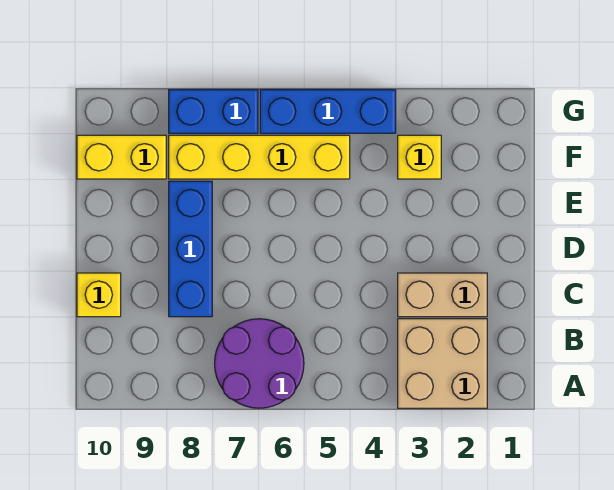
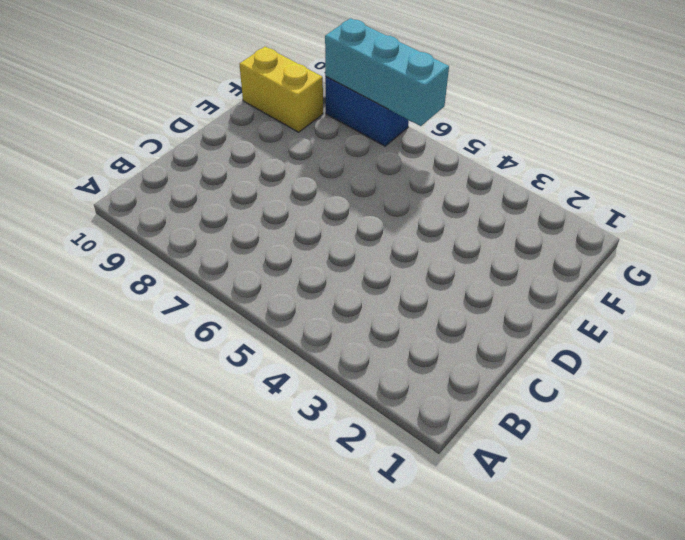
cyan 1x3 brick [325,18,449,126] -> none
none -> tan 2x2 brick [398,319,487,408]
none -> purple 2x2 round brick [215,319,304,408]

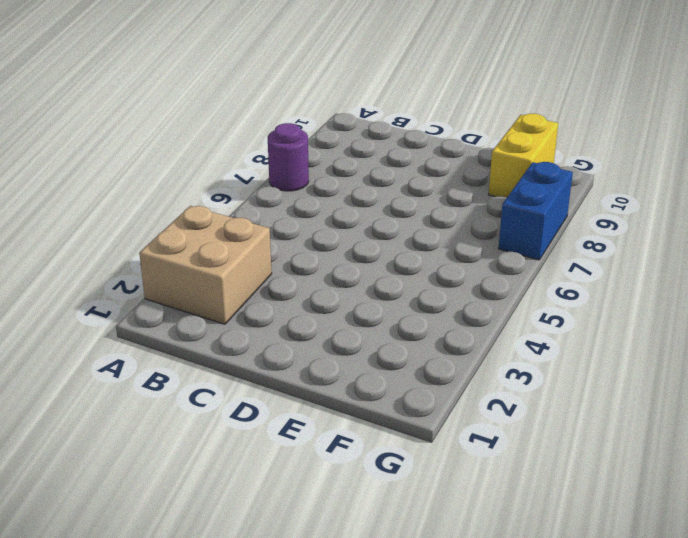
purple 1x1 round brick [268,123,309,191] -> purple 2x2 round brick [215,319,304,408]
none -> tan 1x2 brick [398,273,487,317]
none -> blue 1x3 brick [169,181,212,317]

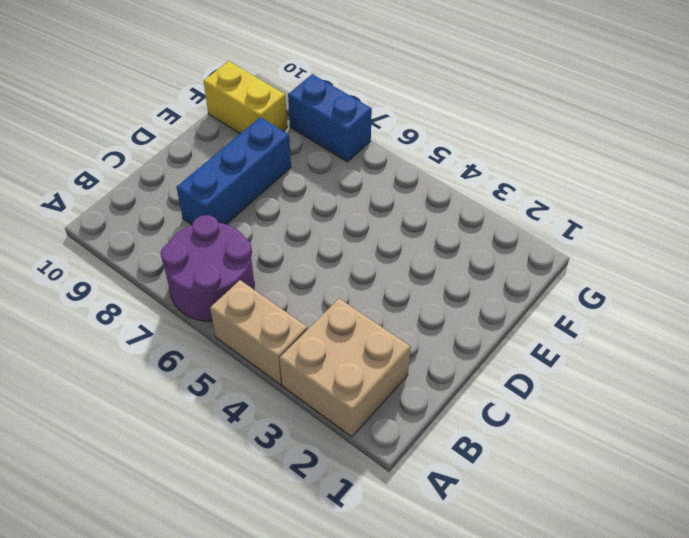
tan 1x2 brick [210,280,308,385] -> tan 1x2 brick moved to [398,273,487,317]
none -> yellow 1x1 brick [77,273,121,317]
none -> yellow 1x1 brick [398,135,441,179]

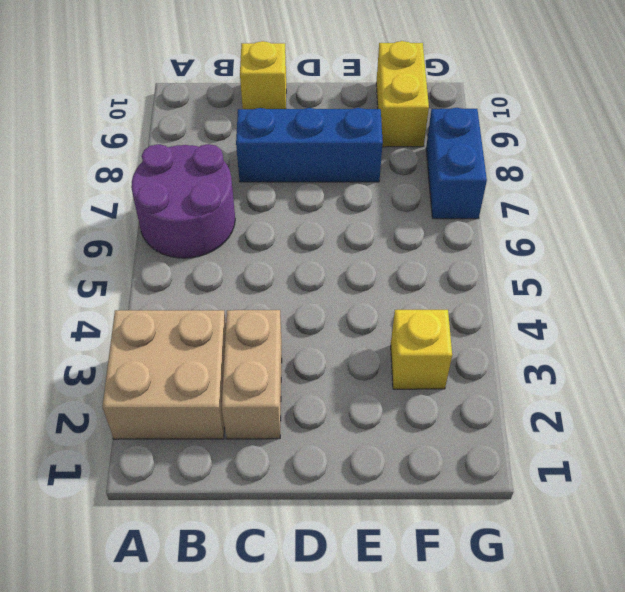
none -> yellow 1x4 brick [169,135,350,179]
none -> blue 1x3 brick [260,90,396,133]

